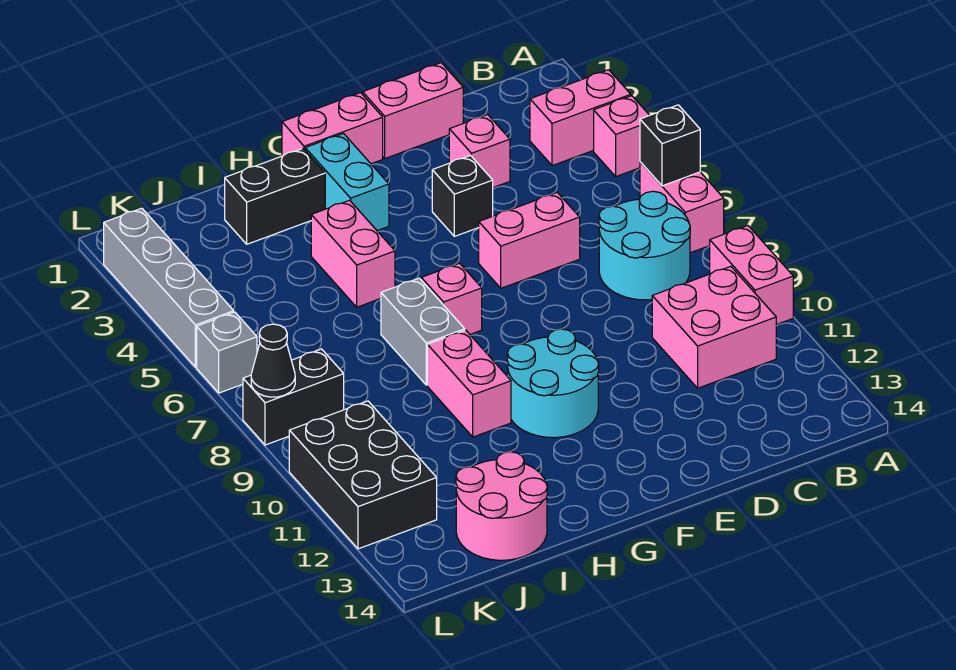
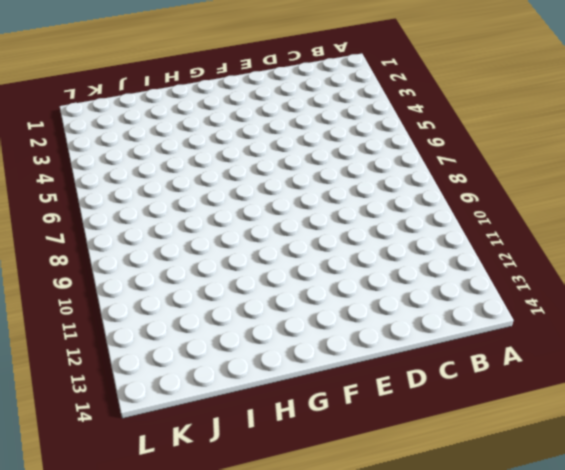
none -> pink 1x2 brick [530,70,631,166]
none -> pink 1x1 brick [594,96,649,176]
none -> pink 1x2 brick [640,162,724,253]

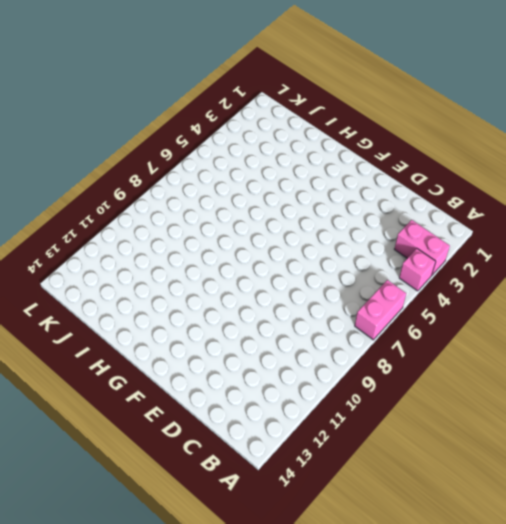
none -> pink 1x2 brick [710,226,793,325]
none -> cyan 2x2 round brick [599,191,690,300]
none -> pink 2x2 brick [652,266,776,388]

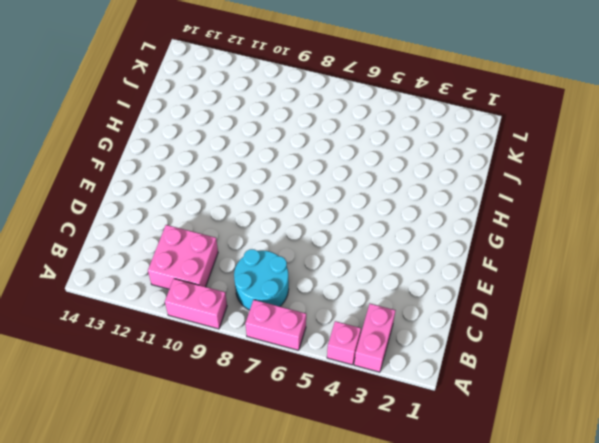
none -> pink 1x2 brick [363,63,463,158]
none -> pink 1x1 brick [449,115,510,188]
none -> pink 1x2 brick [479,192,580,288]

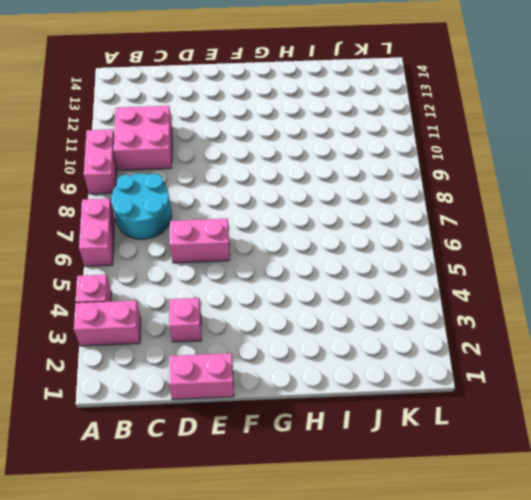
none -> black 1x1 brick [432,156,493,236]
none -> pink 1x2 brick [282,93,383,164]
none -> cyan 2x2 round brick [507,329,599,438]

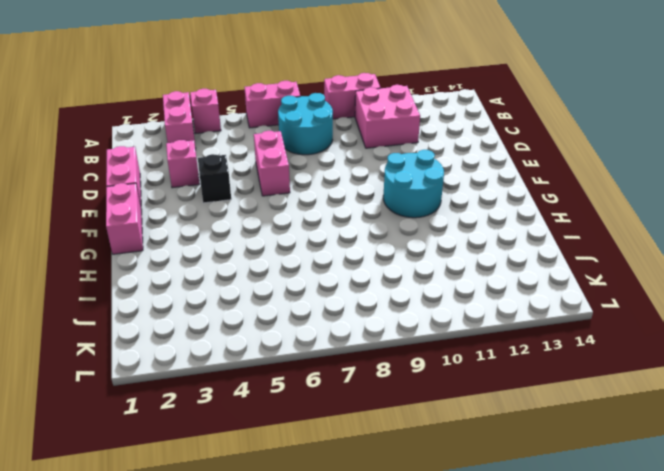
none -> cyan 1x2 brick [305,134,389,231]
none -> pink 1x1 brick [421,263,482,334]
none -> black 1x2 brick [225,149,325,244]

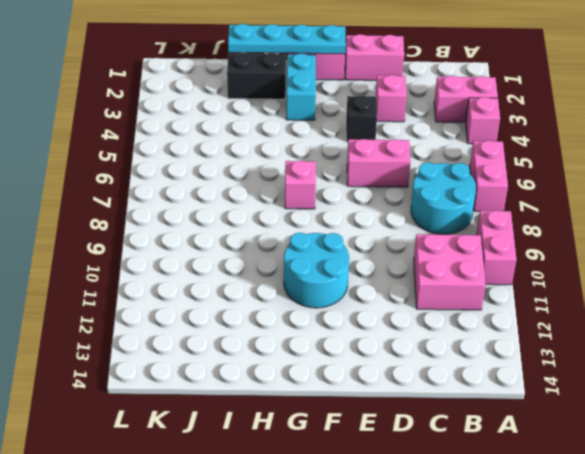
cyan 1x4 plate [228,24,346,54] -> none
none -> pink 1x2 brick [311,200,395,307]
none -> grey 1x2 brick [381,278,465,385]
none -> pink 1x2 brick [427,330,511,437]

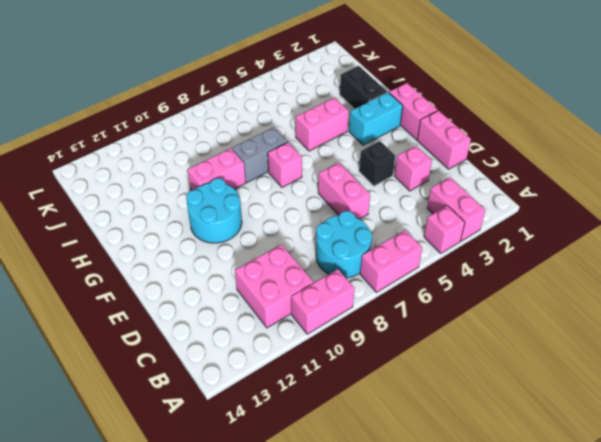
none -> pink 2x2 round brick [456,452,547,560]
none -> black 1x2 brick [243,349,344,445]
none -> black 2x3 brick [289,401,437,549]

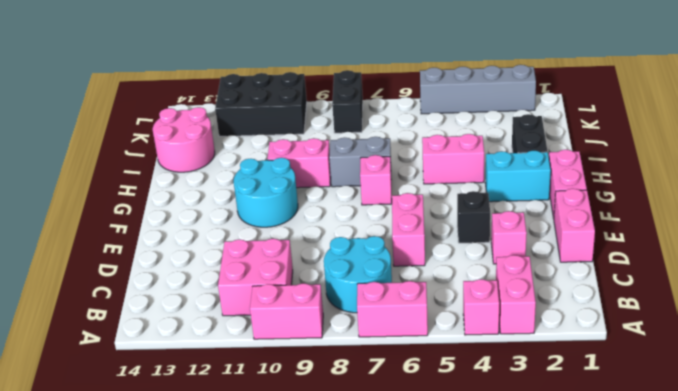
none -> grey 1x1 brick [197,312,257,393]
none -> black 1x1 brick [640,105,700,186]
none -> black 1x1 cone [251,324,295,397]

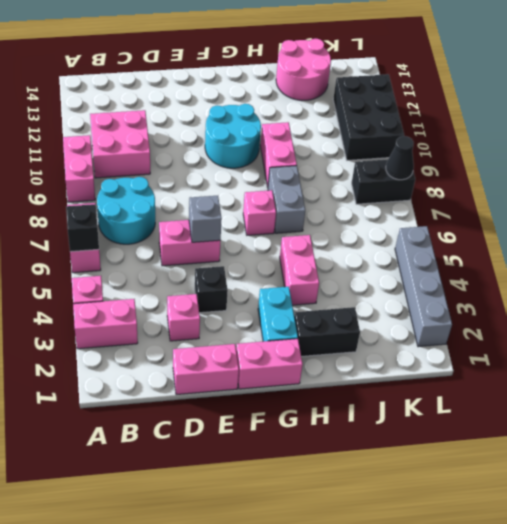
grey 1x1 brick [189,196,222,242] -> grey 1x1 brick moved to [197,312,257,393]

